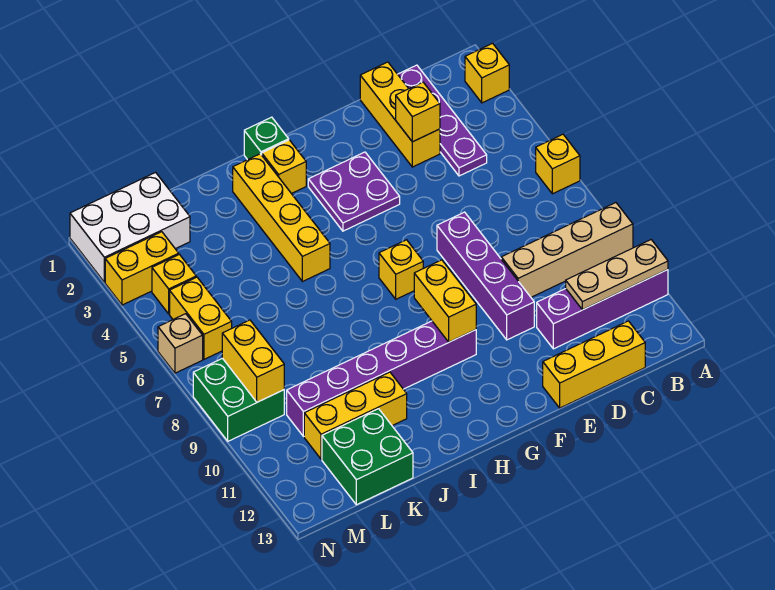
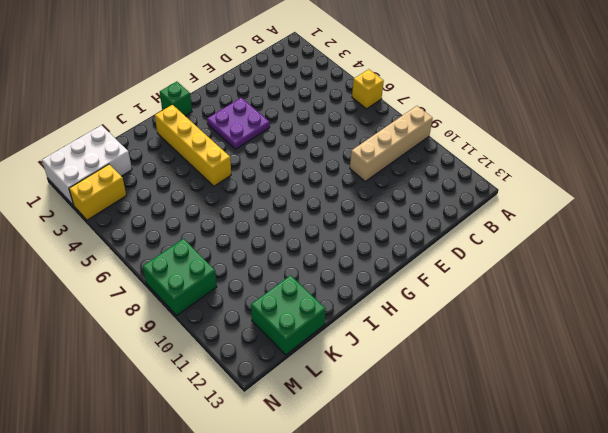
none -> yellow 1x1 brick [465,43,509,103]
none -> purple 1x4 brick [537,270,668,349]
none -> purple 1x4 plate [398,65,487,176]

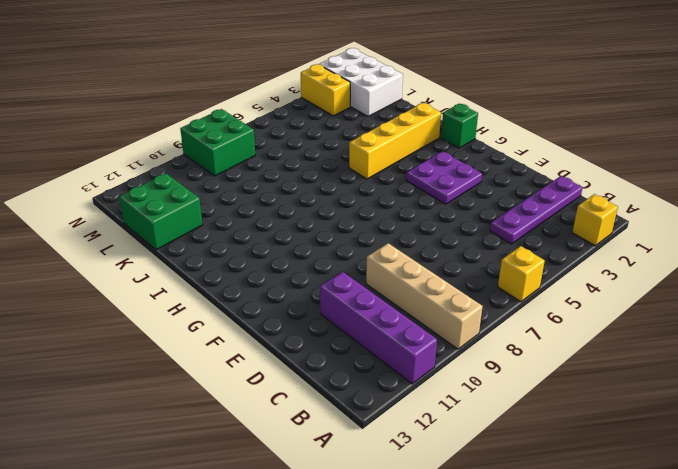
none -> yellow 1x3 brick [543,321,645,408]
none -> yellow 1x3 brick [360,62,440,167]
none -> purple 1x4 brick [437,212,534,340]

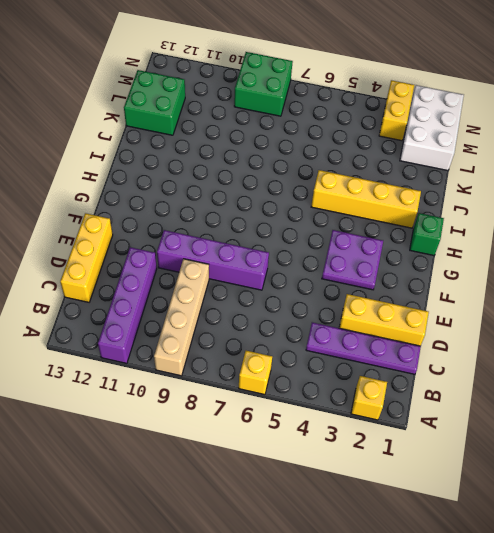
none -> yellow 1x1 brick [379,240,423,299]
none -> purple 1x6 brick [287,321,476,437]
none -> yellow 1x1 brick [262,140,306,194]

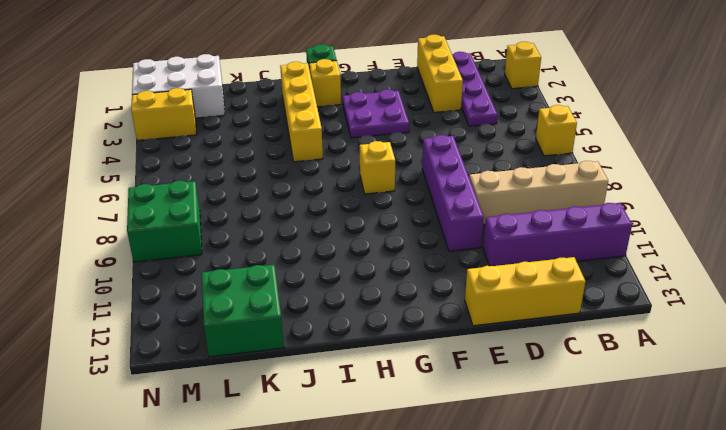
none -> purple 1x6 brick [287,321,476,437]
none -> yellow 1x3 brick [304,372,407,459]
none -> yellow 1x1 brick [152,254,196,314]

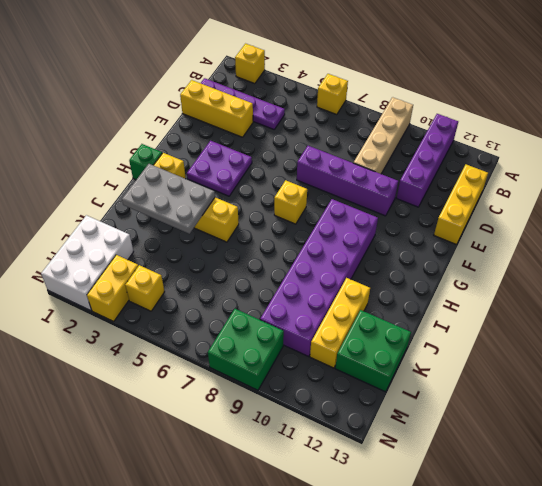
purple 2x6 brick [260,199,378,356] -> purple 1x6 brick [287,321,476,437]
grey 2x3 plate [122,164,215,234] -> none
none -> yellow 1x2 brick [170,277,232,359]
none -> tan 1x1 brick [158,314,203,373]
none -> tan 1x3 plate [566,240,668,310]

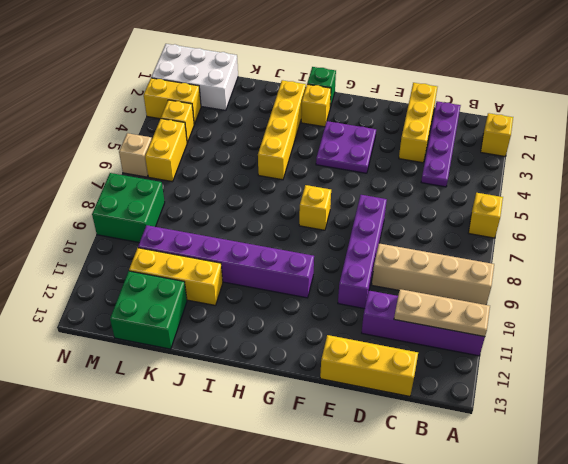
none -> yellow 1x1 brick [396,82,440,142]
none -> yellow 1x2 brick [414,260,476,342]
none -> yellow 1x2 brick [222,320,284,402]

